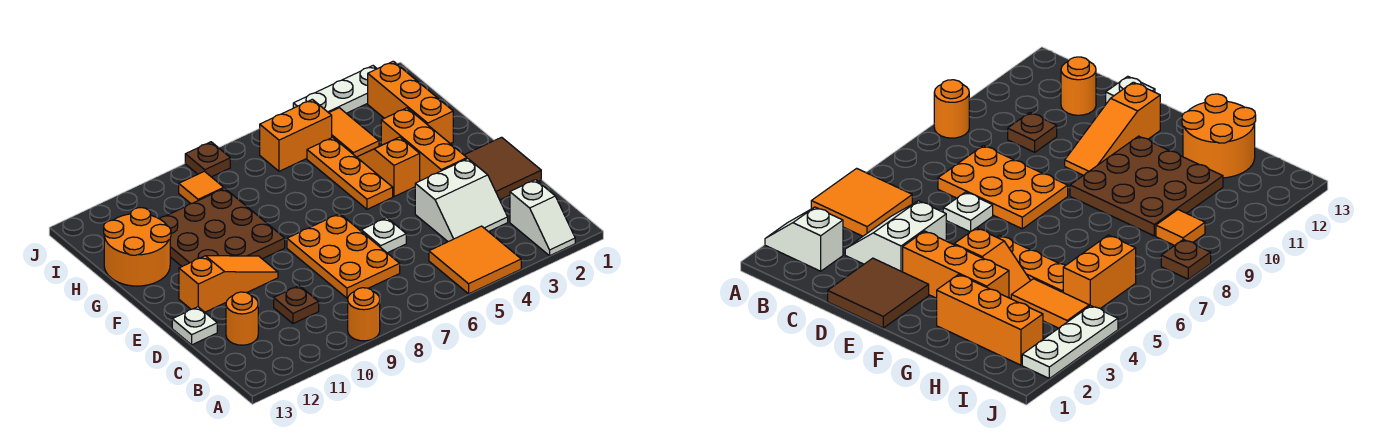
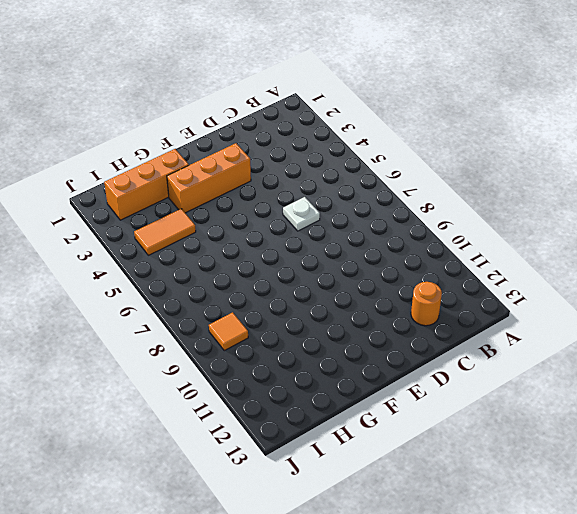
none -> white 1x2 slope [510,180,575,256]
none -> orange 2x2 tile [429,226,521,294]
none -> orange 1x1 round brick [348,288,380,341]

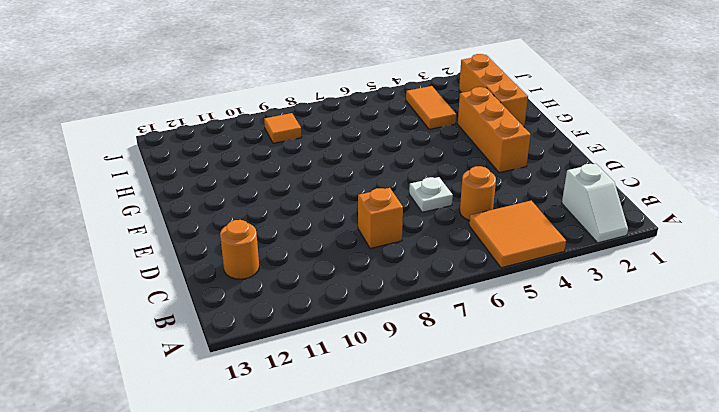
orange 1x1 round brick [460,166,496,221] -> orange 1x1 round brick moved to [348,288,380,341]
orange 1x1 brick [358,188,403,249] -> orange 2x3 plate [287,214,400,298]
none -> white 2x2 slope [415,159,508,242]
none -> brown 1x1 plate [274,286,319,324]
none -> brown 2x2 tile [464,137,541,200]

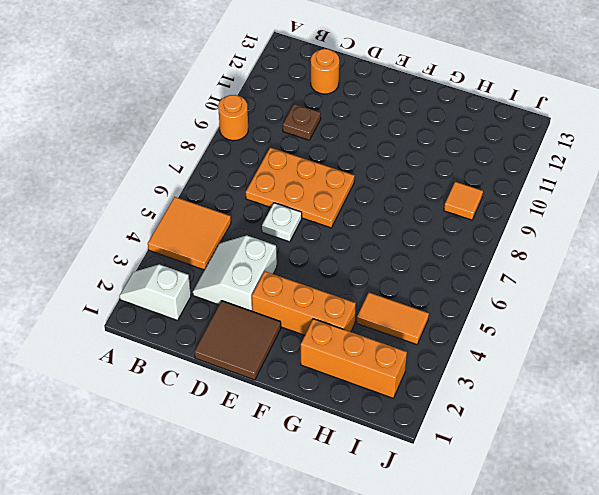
none -> white 1x1 plate [172,307,217,345]
none -> orange 1x3 slope [179,256,278,312]
none -> orange 1x2 slope [357,137,420,197]

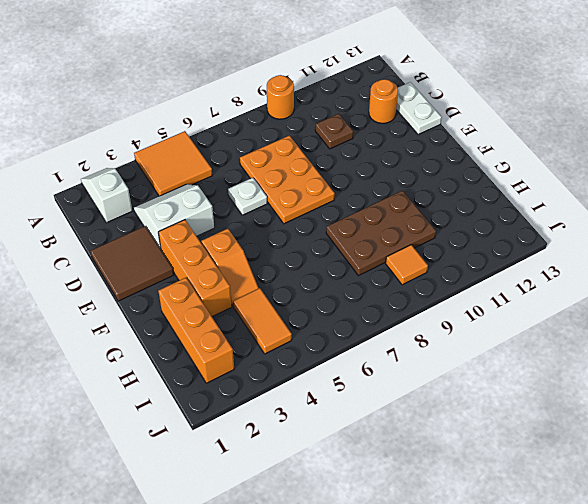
white 1x2 plate [396,82,442,135] -> white 1x1 plate [172,307,217,345]
brown 2x3 plate [326,191,436,276] -> brown 3x3 plate [160,188,285,266]
none -> orange 1x3 slope [179,256,278,312]
none -> orange 1x3 plate [307,137,393,209]
none -> orange 2x2 round brick [104,208,171,286]

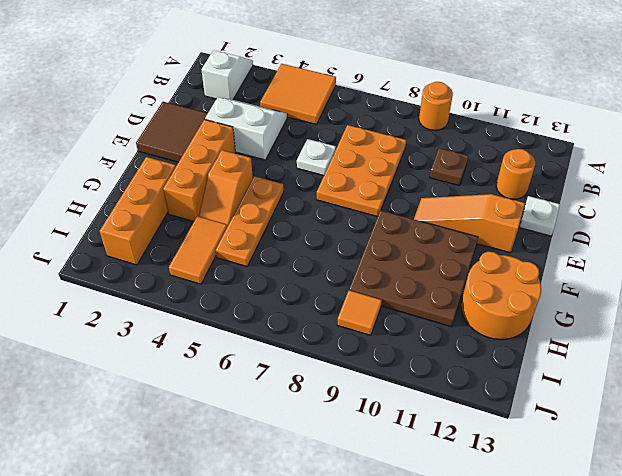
none -> orange 1x2 brick [260,99,332,171]
none -> white 1x3 plate [293,66,377,113]
none -> brown 1x1 plate [185,142,230,177]

